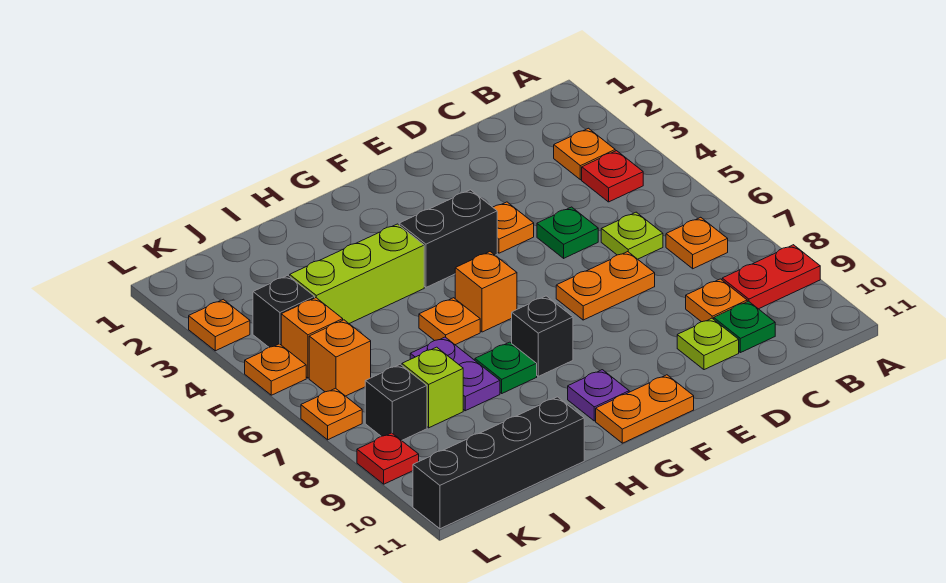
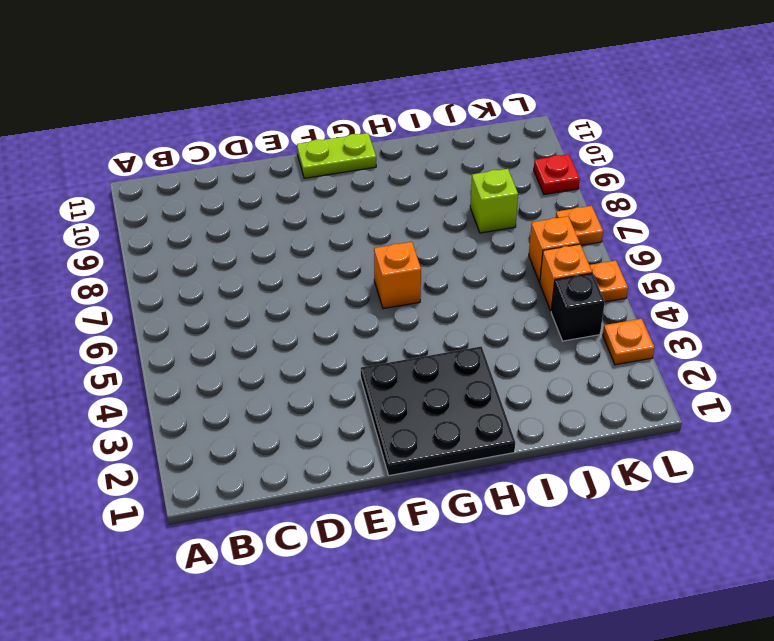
black 3x3 plate [361,346,515,476] -> none
lime 1x2 plate [297,133,376,178] -> orange 1x2 plate [596,375,694,443]
none -> red 1x2 plate [722,245,820,309]
none -> orange 1x1 plate [554,128,615,180]
none -> red 1x1 plate [582,151,643,202]
none -> orange 1x1 plate [666,217,728,269]

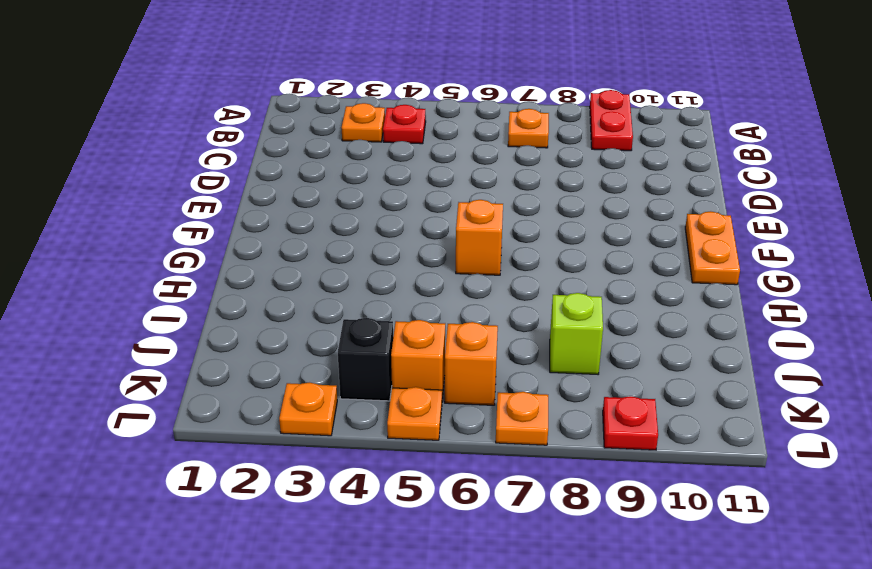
none -> lime 1x1 plate [601,212,663,259]
none -> orange 1x1 plate [686,279,747,322]
none -> green 1x1 plate [714,301,775,353]
none -> green 1x1 plate [537,207,598,258]

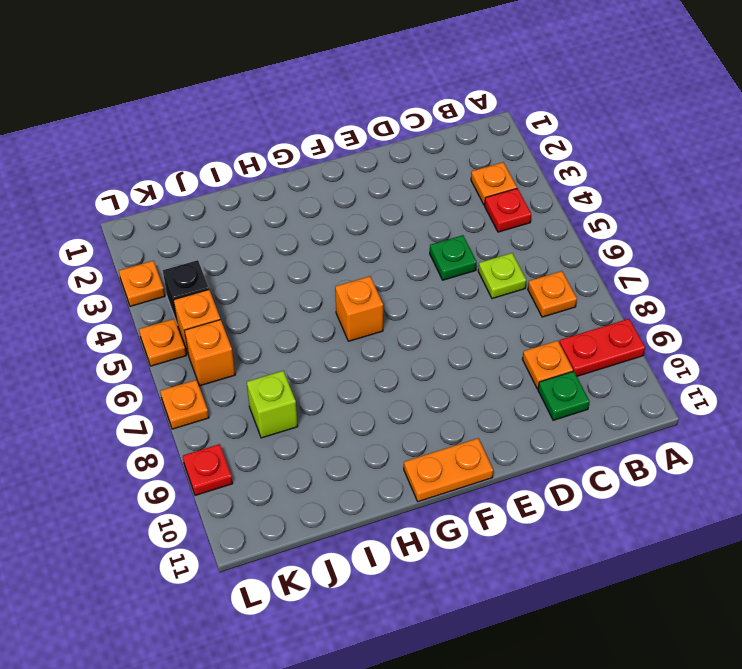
none -> orange 1x2 plate [556,252,655,320]
none -> lime 1x1 plate [677,318,739,370]
none -> orange 1x1 plate [493,202,534,253]
none -> black 1x2 brick [399,190,497,287]

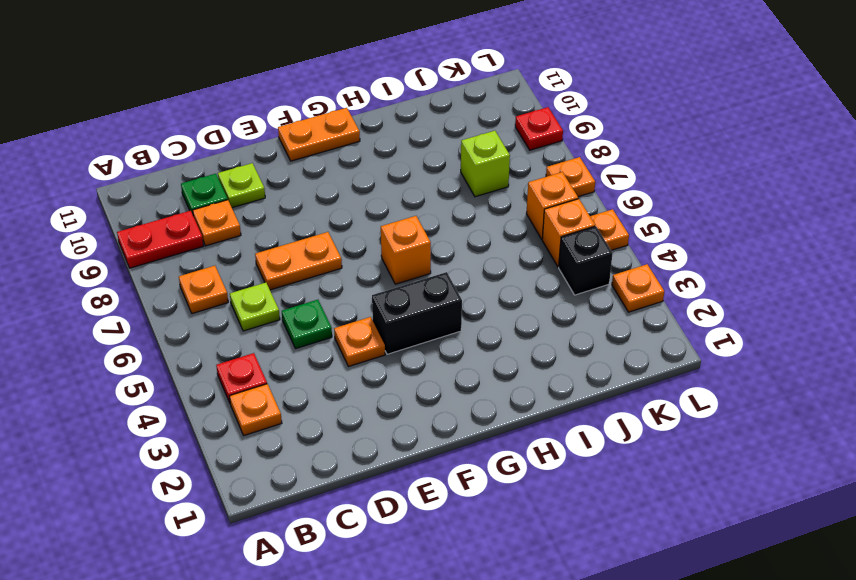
none -> black 1x1 brick [512,296,573,376]
none -> purple 1x1 plate [568,370,629,421]
none -> lime 1x3 brick [290,224,424,323]
none -> orange 1x1 plate [419,298,480,345]

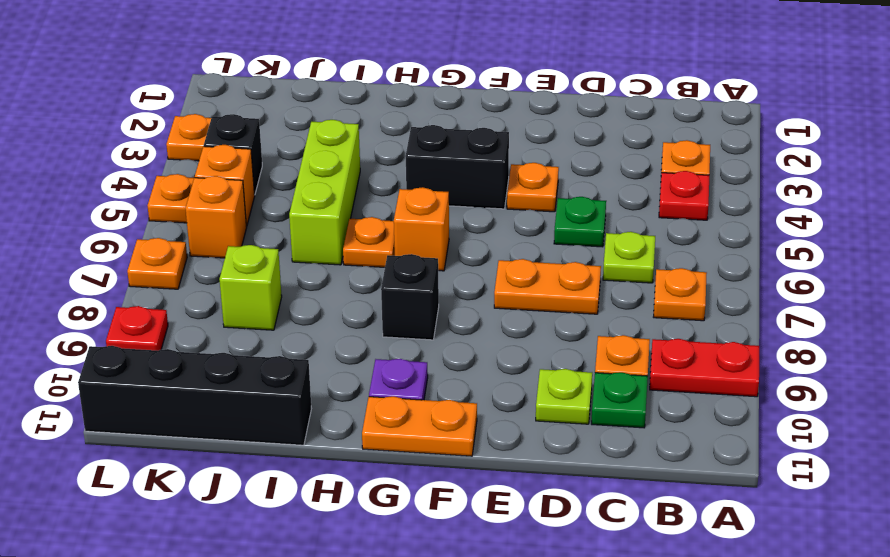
lime 1x3 brick [289,119,360,265] -> lime 1x3 brick turned to [290,224,424,323]
none -> green 1x1 plate [475,342,537,393]
none -> purple 1x2 plate [410,337,500,411]
none -> black 1x1 brick [365,364,427,441]

